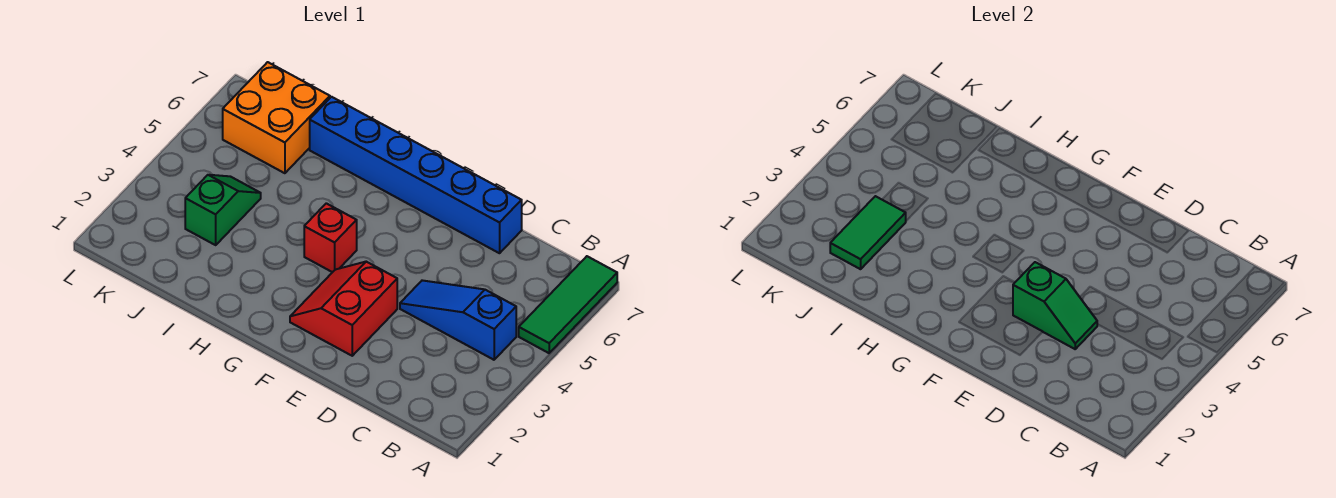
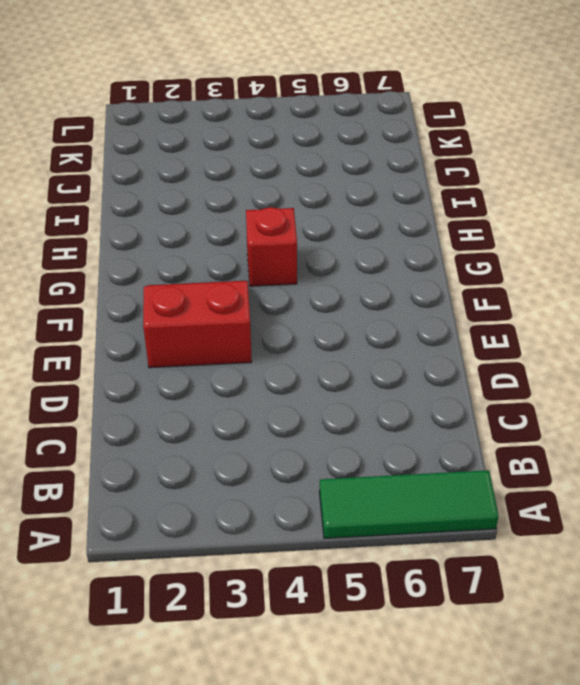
none -> blue 1x3 slope [400,280,516,360]
none -> blue 1x6 brick [310,97,522,253]

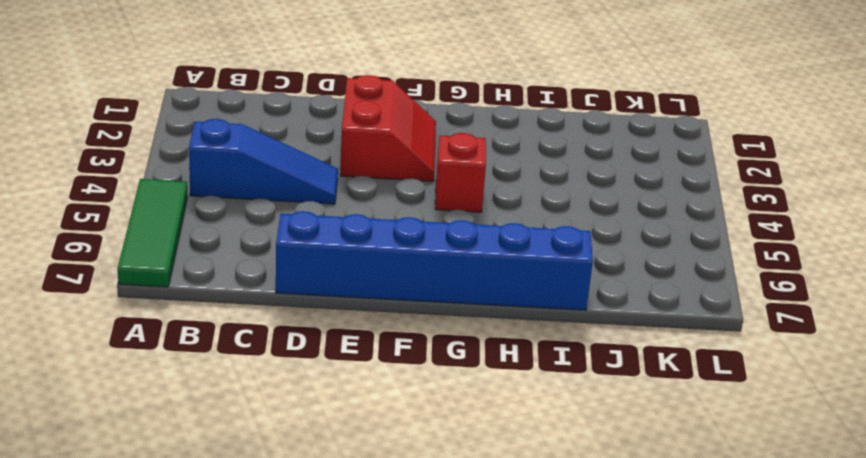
none -> green 1x2 slope [185,175,261,245]
none -> orange 2x2 brick [223,62,330,173]

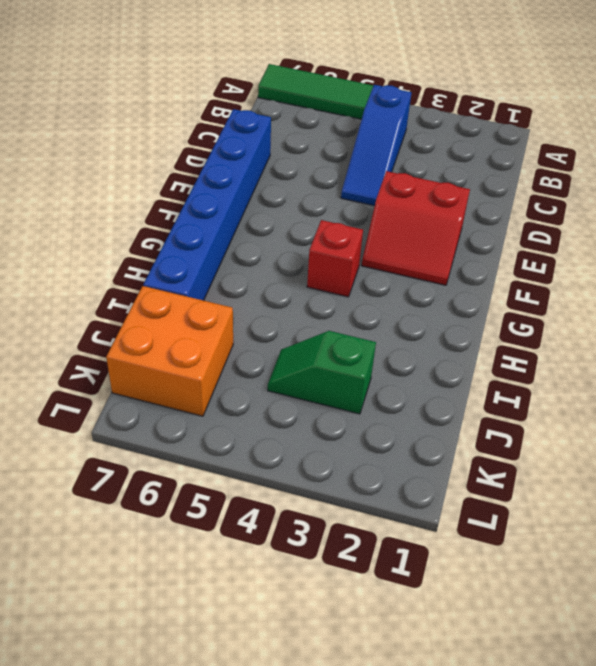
none -> green 1x2 slope [1013,262,1097,349]
none -> green 1x2 tile [830,196,906,269]

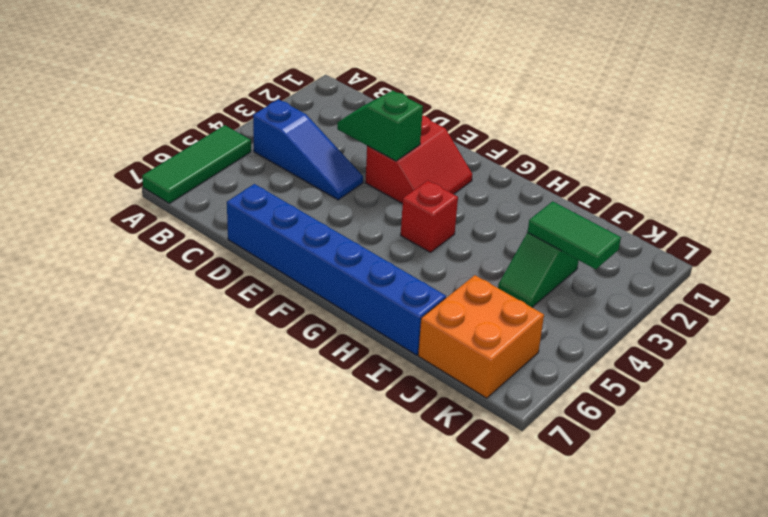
green 1x2 tile [528,201,621,269] -> green 1x2 tile turned to [830,196,906,269]

